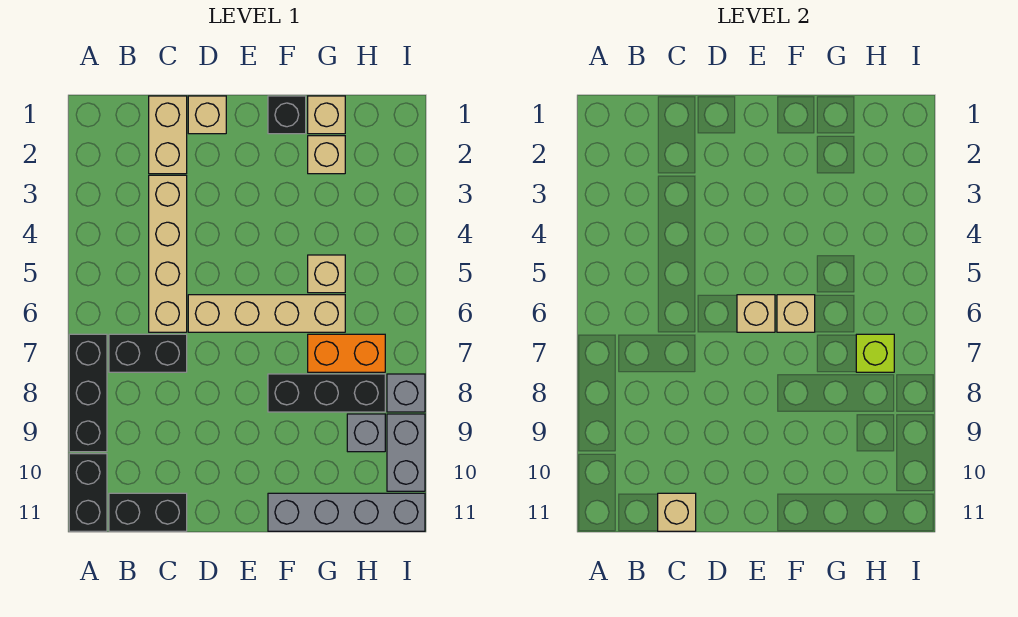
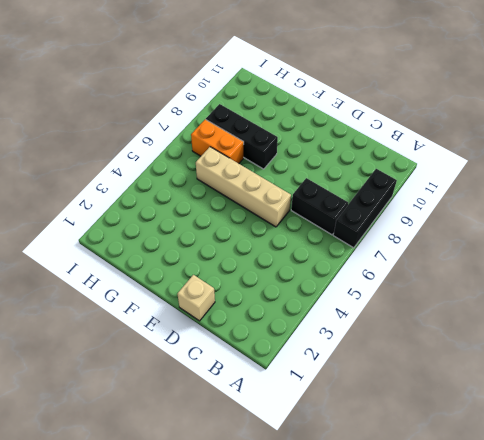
none -> black 1x2 brick [69,454,107,531]
none -> black 1x2 brick [109,493,187,531]
none -> tan 1x2 brick [149,96,187,174]

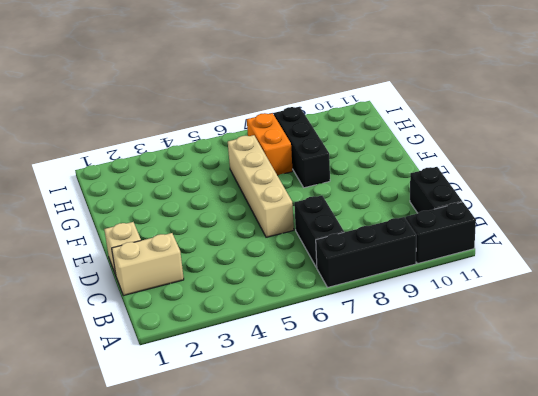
none -> tan 1x4 brick [149,175,187,332]
none -> black 1x1 brick [268,96,306,134]
none -> grey 1x4 brick [268,493,425,531]

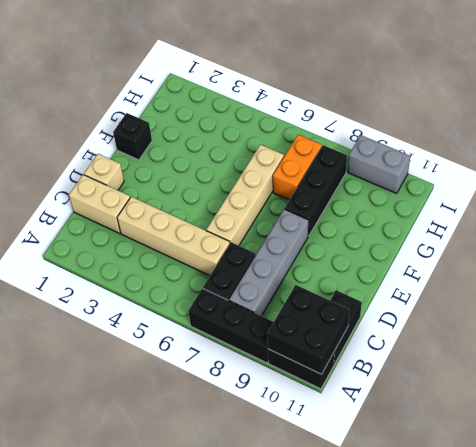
black 2x2 brick [267,285,350,374] -> none
grey 1x4 brick [229,209,309,316] -> grey 1x4 brick moved to [268,493,425,531]
none -> tan 1x1 brick [308,96,345,134]
none -> tan 1x1 brick [308,136,345,174]
none -> tan 1x1 brick [308,255,345,293]

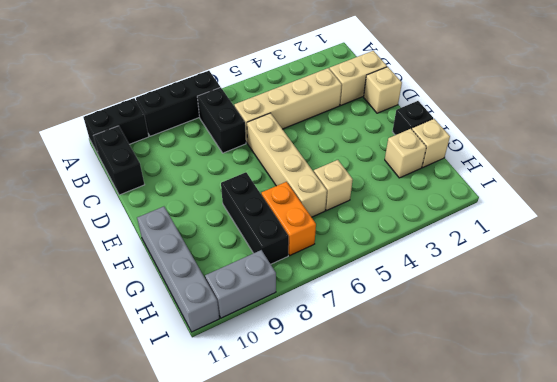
none -> grey 1x1 brick [347,414,385,452]
none -> grey 1x1 brick [387,374,425,412]
none -> tan 1x1 brick [658,493,696,531]

